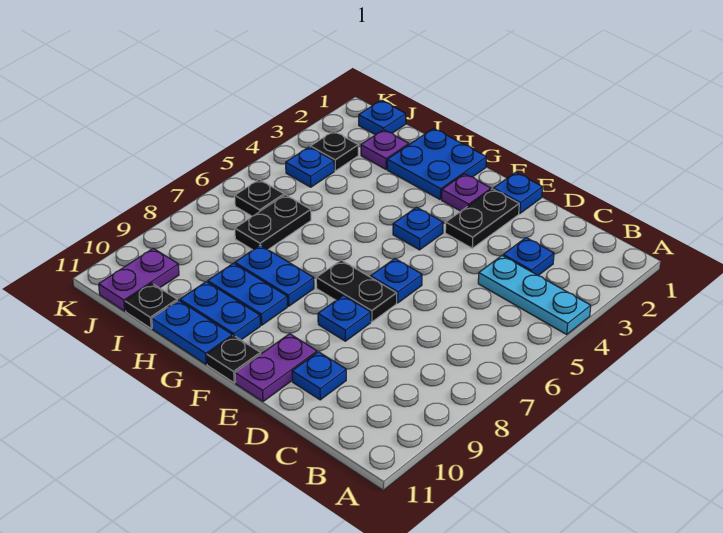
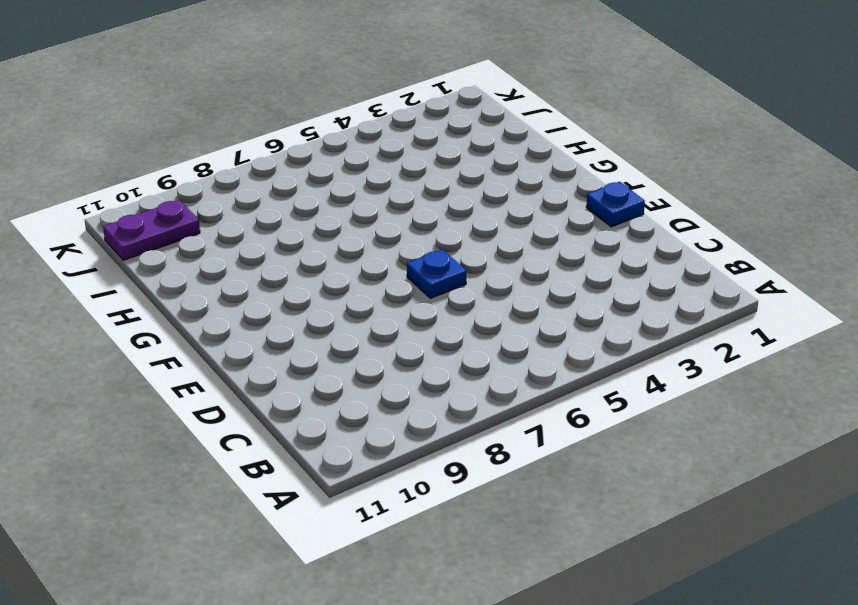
none -> cyan 1x3 plate [478,255,591,334]
none -> blue 1x1 plate [503,238,554,275]
none -> blue 1x1 plate [292,352,346,400]

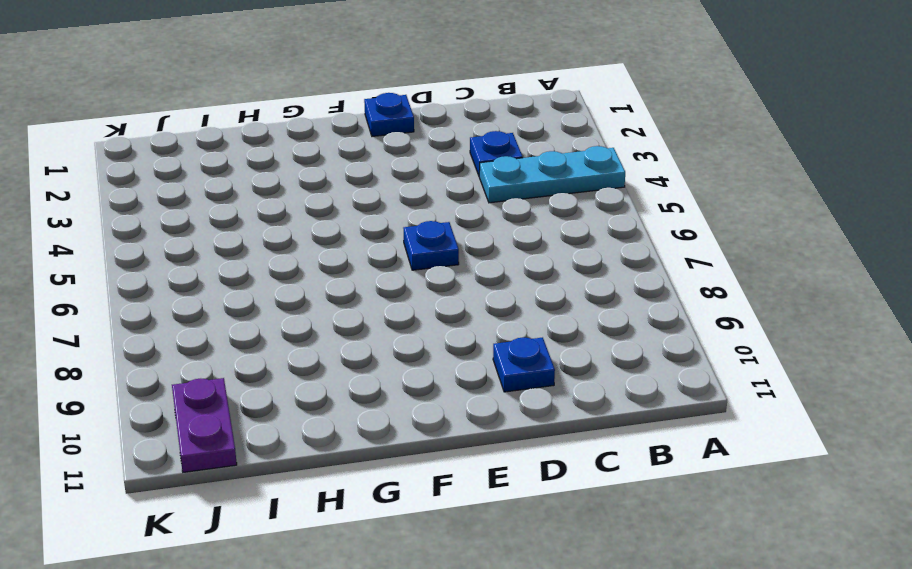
none -> black 1x2 plate [445,189,519,248]
none -> black 1x2 plate [316,260,397,322]
none -> blue 1x1 plate [318,295,371,341]

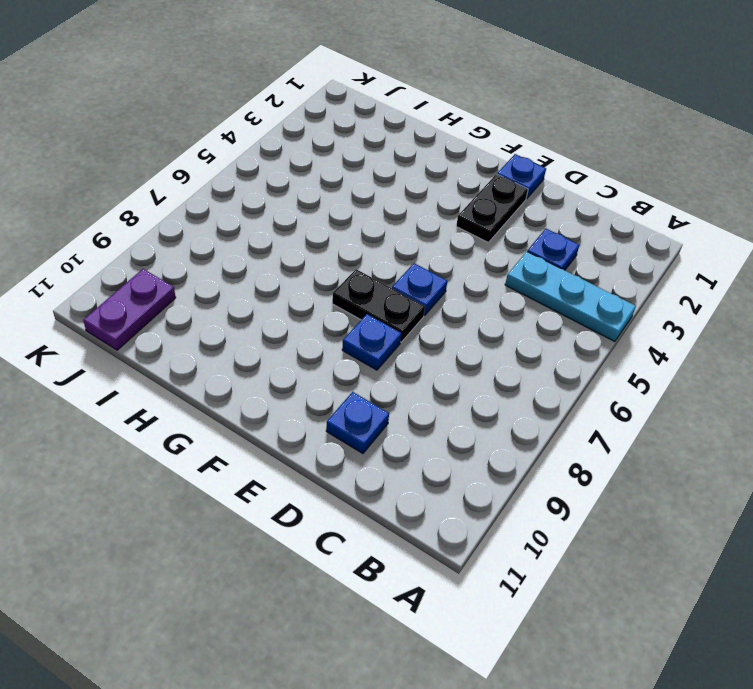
none -> purple 1x2 plate [235,334,317,402]
none -> purple 1x1 plate [442,174,491,211]
none -> blue 1x1 plate [393,207,443,250]

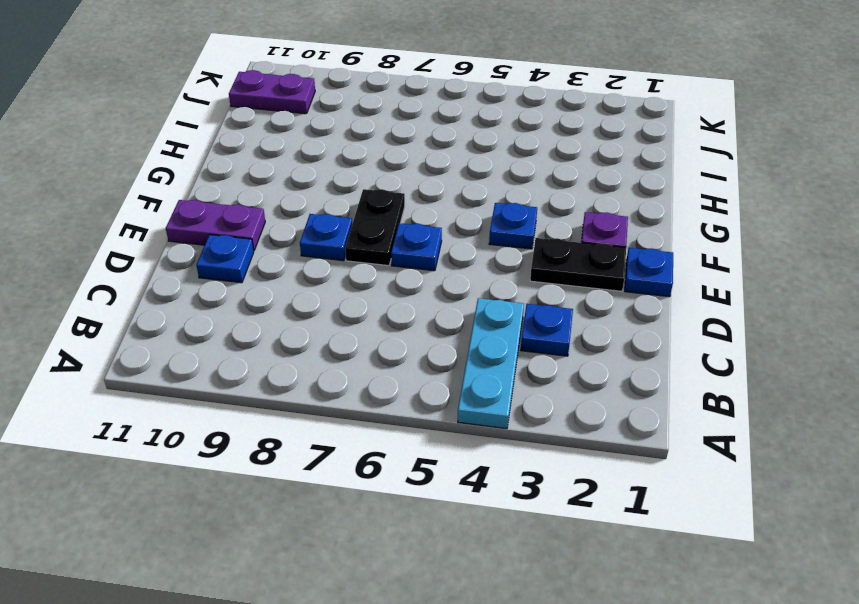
none -> black 1x1 plate [207,335,261,383]
none -> blue 2x2 plate [387,128,486,199]
none -> blue 1x2 plate [235,245,314,306]

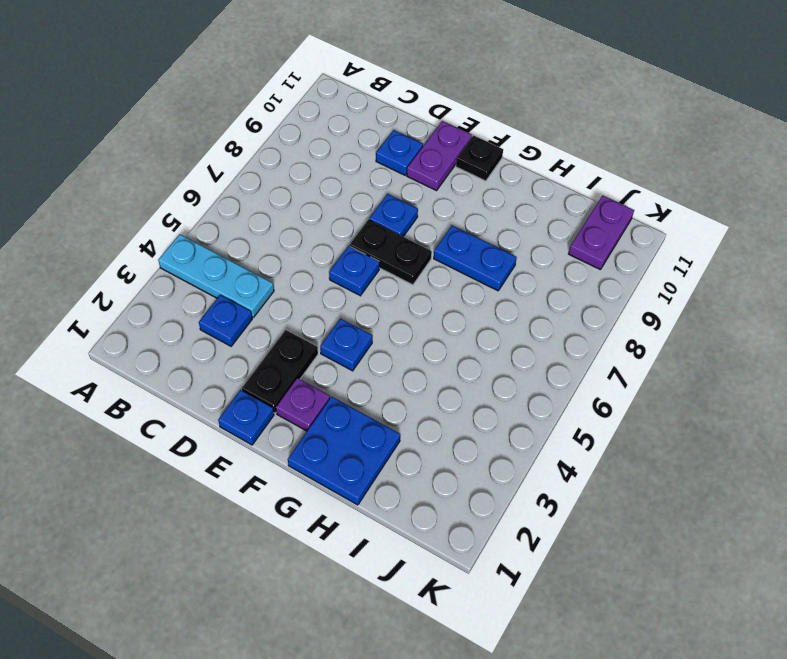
none -> blue 1x2 plate [208,263,287,325]
none -> blue 1x2 plate [180,282,260,340]
none -> blue 1x2 plate [152,300,232,364]

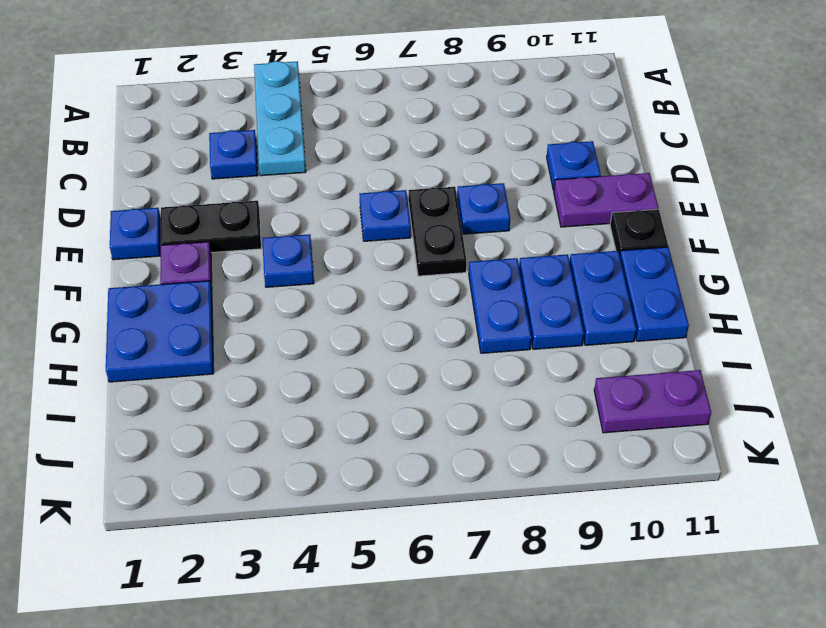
none -> purple 1x1 plate [361,130,409,169]
none -> black 1x2 plate [235,195,311,250]
none -> black 1x1 plate [125,283,177,328]

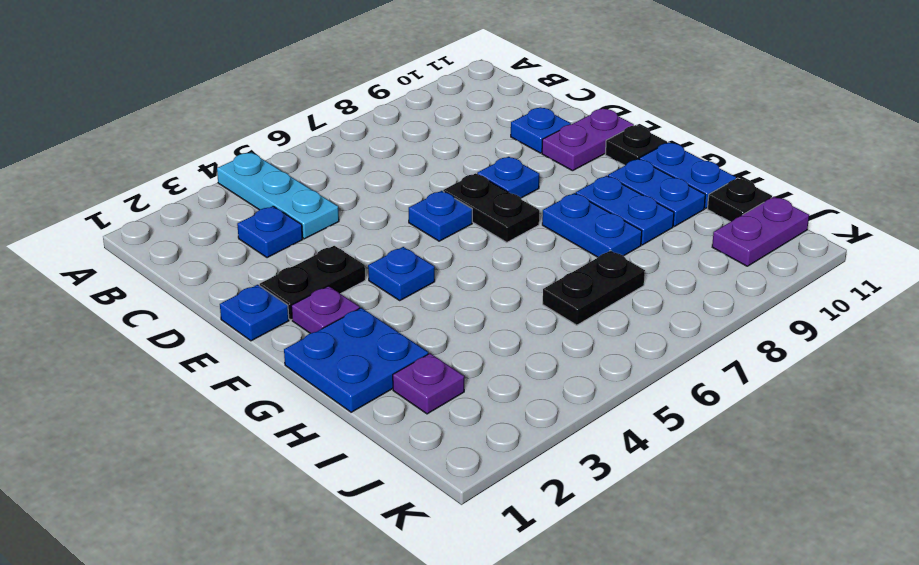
none -> blue 1x1 plate [359,100,406,135]
none -> black 1x1 plate [310,131,358,171]
none -> blue 1x1 plate [286,147,334,187]

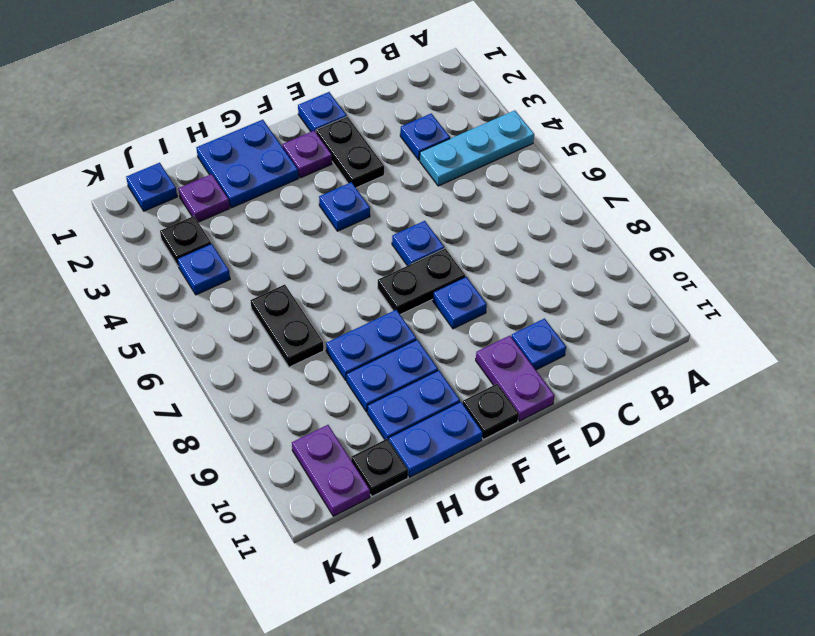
none -> black 1x1 plate [235,180,284,216]

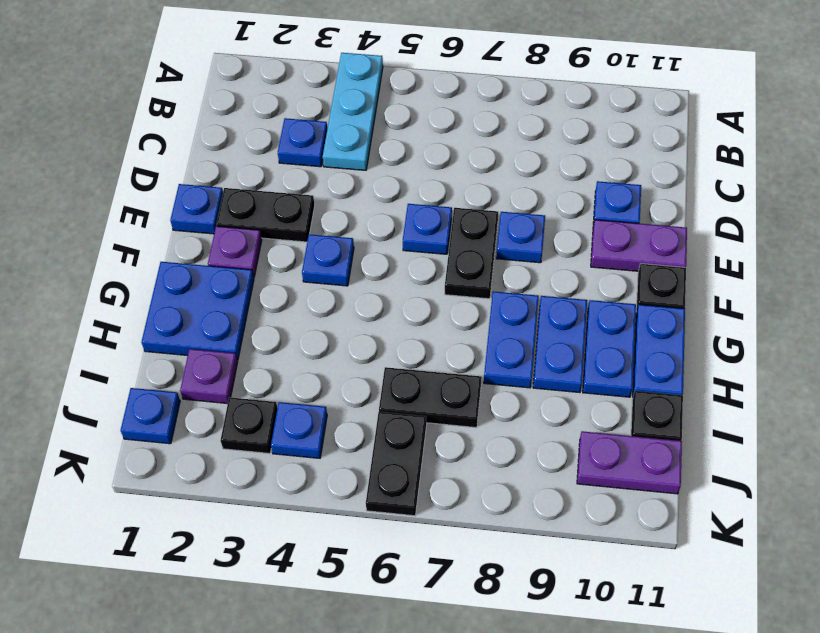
black 1x2 plate [366,412,427,516] -> black 1x1 plate [235,180,284,216]

